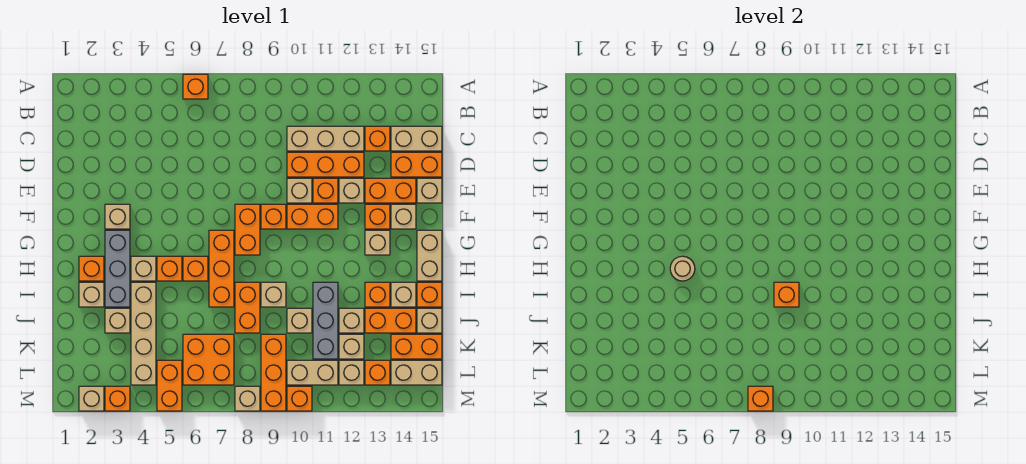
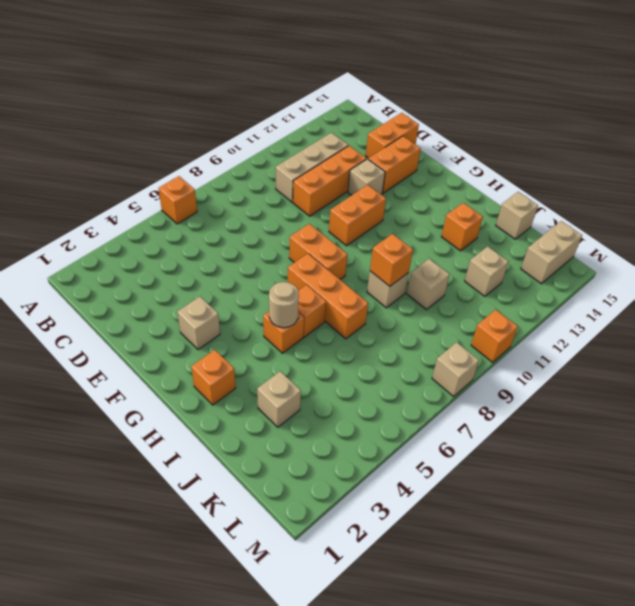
none -> orange 1x1 brick [365,126,390,151]
none -> tan 1x2 brick [391,126,442,151]
none -> tan 1x1 brick [287,178,312,203]
none -> orange 1x1 brick [313,178,338,203]

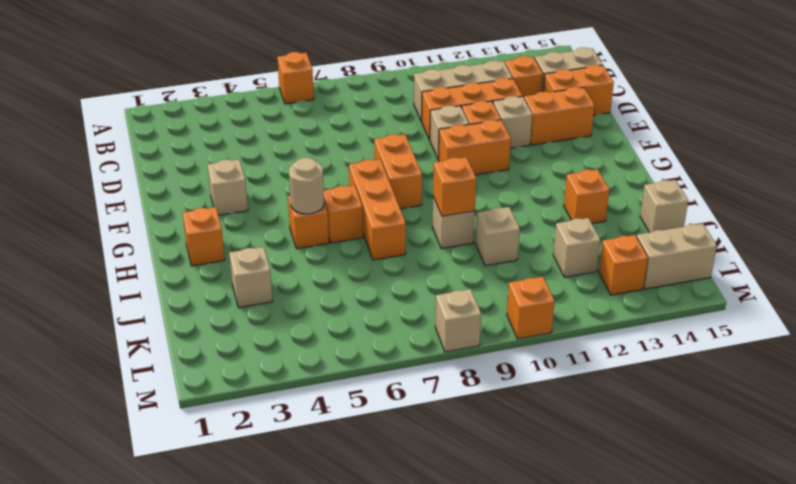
none -> tan 1x1 brick [417,178,442,203]
none -> orange 1x1 brick [261,204,286,229]
none -> orange 1x1 brick [365,204,390,229]
none -> tan 1x1 brick [391,204,416,229]

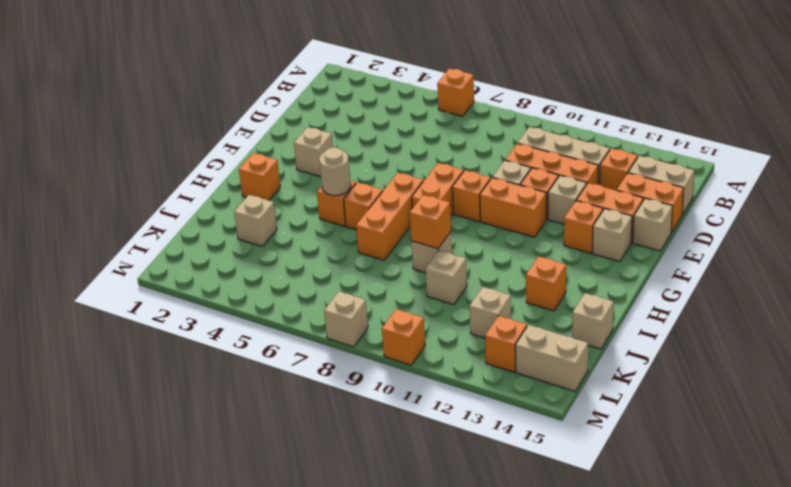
none -> grey 1x3 brick [105,230,130,307]
none -> tan 1x1 brick [365,230,390,255]
none -> tan 1x2 brick [417,230,442,281]
none -> tan 1x1 brick [131,256,156,281]

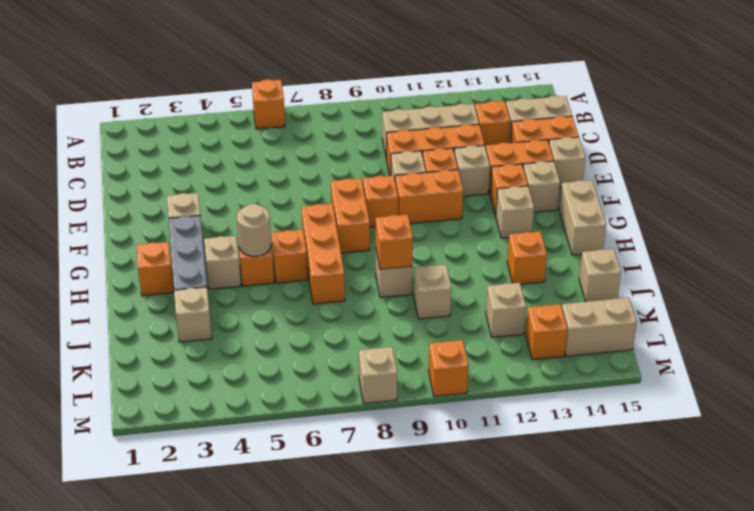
none -> tan 1x1 brick [79,282,104,307]
none -> tan 1x4 brick [131,282,156,385]
none -> orange 1x2 brick [235,282,260,333]
none -> grey 1x3 brick [313,282,338,359]

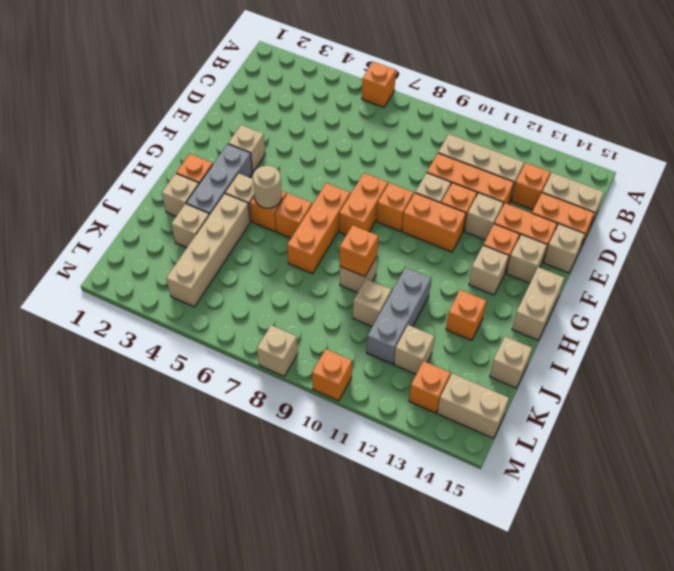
none -> orange 1x2 brick [235,282,260,333]
none -> tan 1x1 brick [391,282,416,307]
none -> orange 1x1 brick [417,282,442,307]
none -> tan 1x1 brick [339,308,364,333]

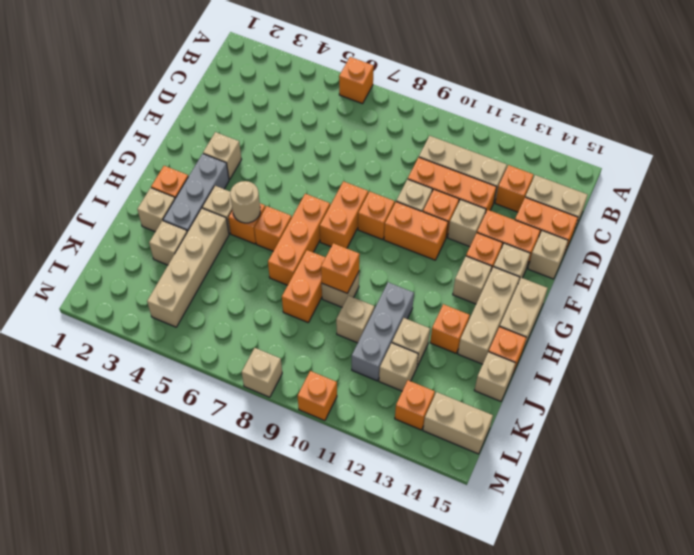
tan 1x3 brick [458,267,520,364] -> tan 1x1 brick [391,282,416,307]
none -> orange 1x2 brick [365,308,416,333]
none -> orange 2x2 brick [183,334,234,385]
none -> orange 1x3 brick [261,334,286,411]
none -> orange 1x2 brick [391,334,442,359]

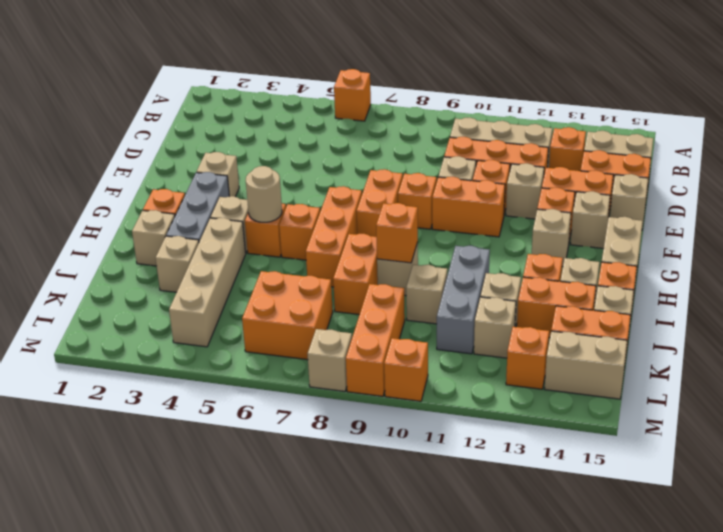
none -> orange 1x2 brick [157,360,182,411]
none -> tan 1x2 brick [287,360,338,385]
none -> tan 1x1 brick [339,360,364,385]
none -> tan 1x1 brick [79,386,104,411]

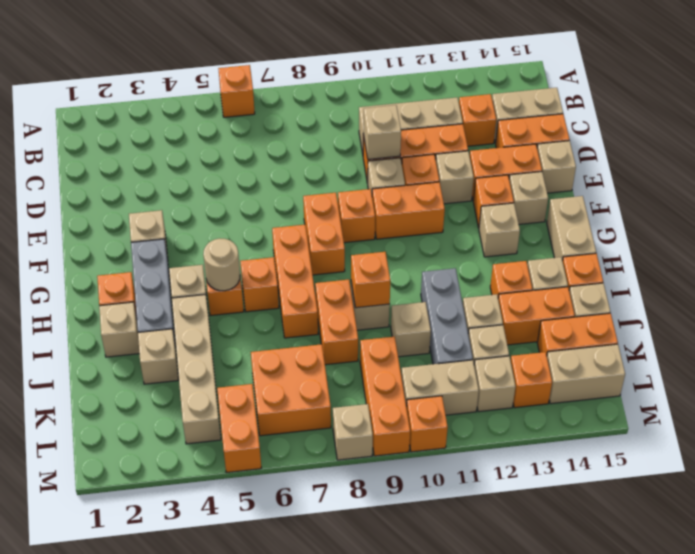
tan 1x1 brick [363,105,401,159] -> tan 1x1 brick moved to [79,386,104,411]
none -> orange 1x1 brick [105,386,130,411]
none -> orange 1x1 brick [748,386,773,411]

